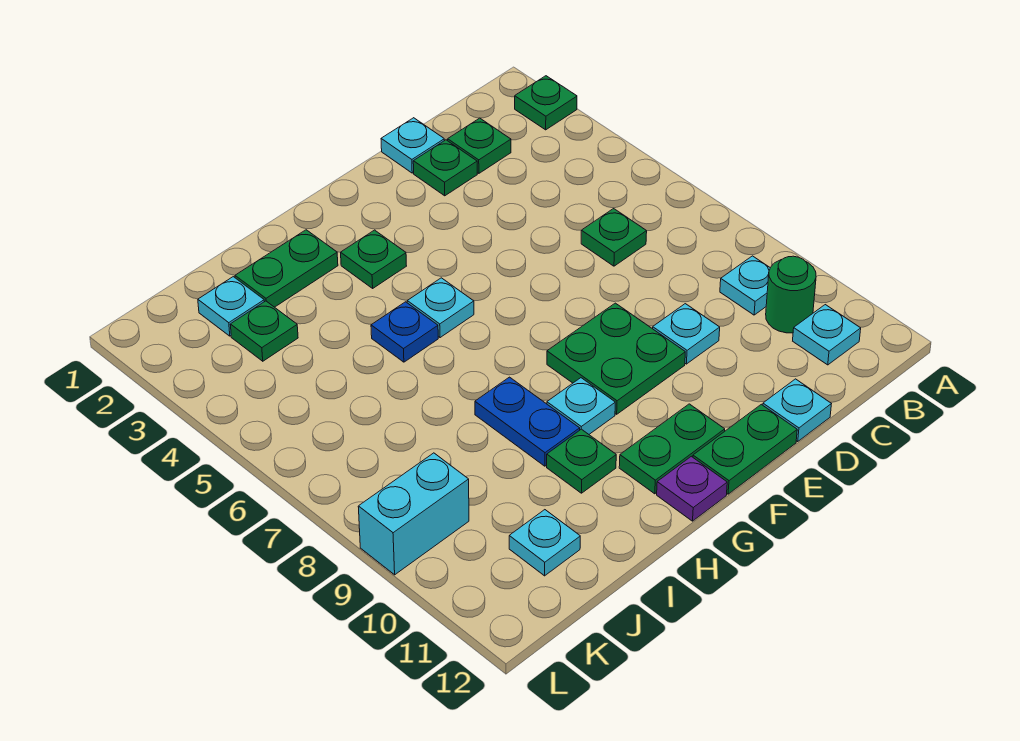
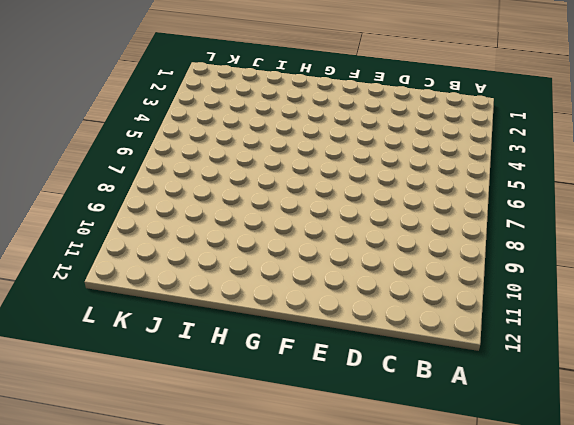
none -> green 1x1 plate [515,76,577,130]
none -> cyan 1x1 plate [720,256,770,315]
none -> green 1x1 round brick [766,256,816,333]

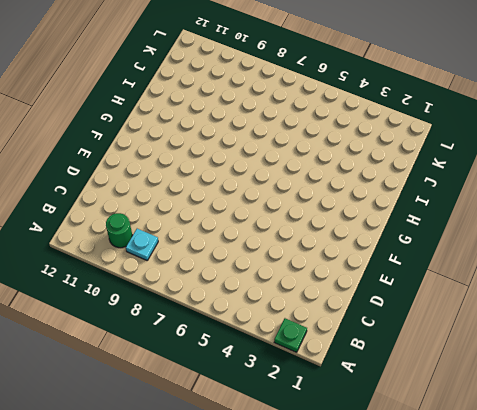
none -> cyan 1x1 plate [793,305,861,365]
none -> green 1x1 plate [448,118,511,173]
none -> green 1x1 plate [581,209,647,266]

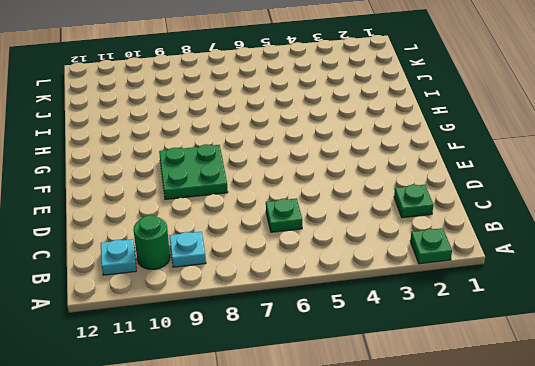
none -> cyan 1x1 plate [381,118,444,173]
none -> green 1x1 plate [413,140,477,196]
none -> cyan 1x1 plate [653,304,720,364]

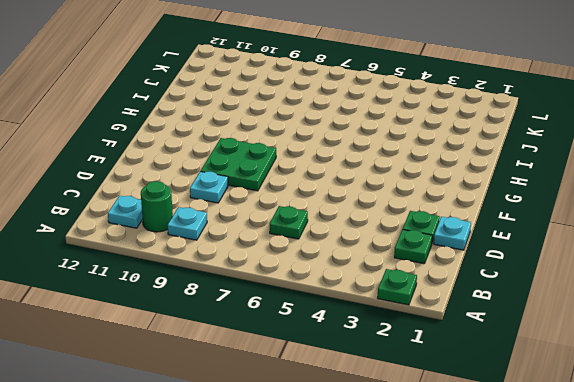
none -> cyan 1x1 plate [763,379,831,442]
none -> green 1x2 plate [693,404,797,494]
none -> green 1x2 plate [619,404,725,494]

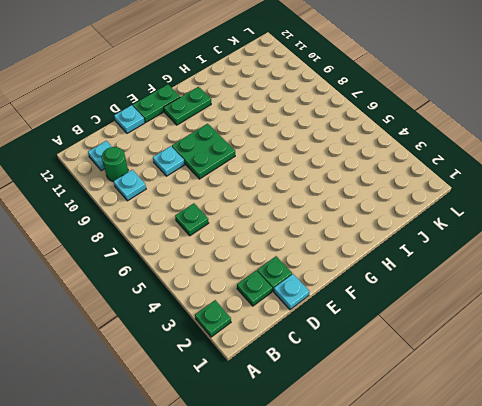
none -> green 1x1 plate [341,230,406,288]
none -> cyan 1x1 plate [407,278,474,338]
none -> cyan 1x1 plate [547,378,615,434]

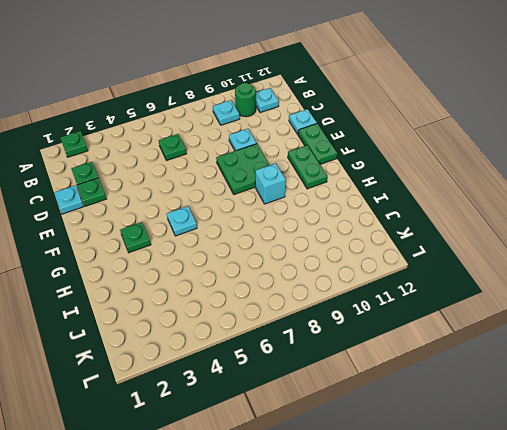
cyan 1x1 brick [255,163,286,204] -> cyan 1x1 plate [547,378,615,434]
none -> purple 1x1 plate [657,456,727,521]
none -> green 1x2 plate [235,230,338,307]
none -> blue 1x1 plate [371,302,438,362]

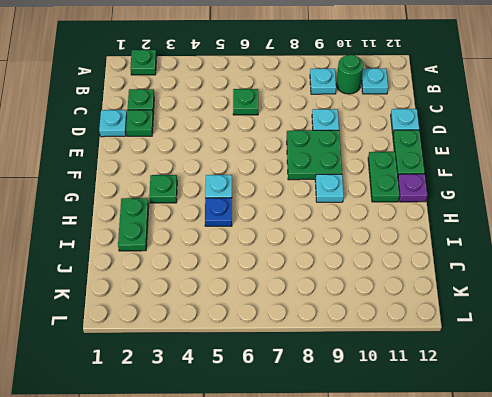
none -> blue 1x2 plate [475,377,580,466]
none -> green 1x1 plate [547,429,616,493]
none -> cyan 1x1 plate [198,277,264,336]

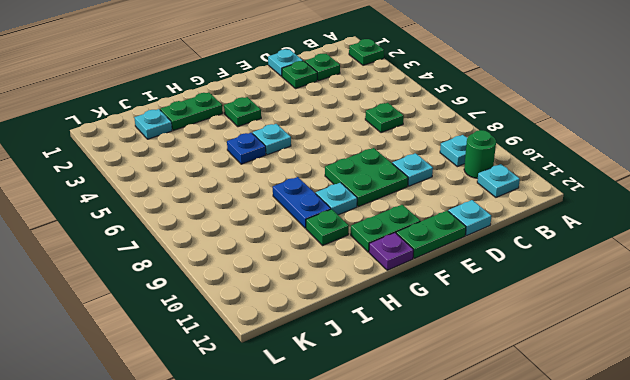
none -> green 1x1 plate [230,301,298,361]
none -> cyan 1x1 plate [509,510,580,576]
none -> cyan 1x2 brick [358,453,469,575]

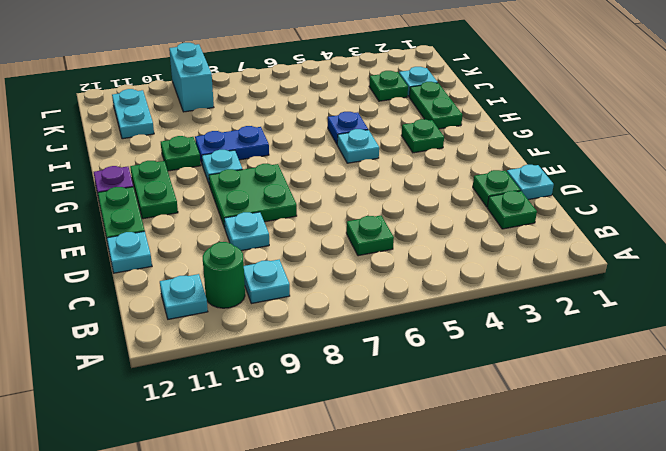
cyan 1x2 plate [112,89,154,139] -> cyan 1x1 plate [509,510,580,576]
none -> green 1x1 plate [515,76,577,130]

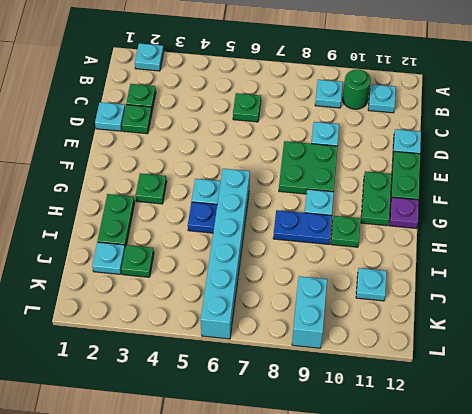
cyan 1x1 plate [135,43,164,71] -> green 1x1 plate [515,76,577,130]
cyan 1x6 brick [201,169,250,339] -> none

